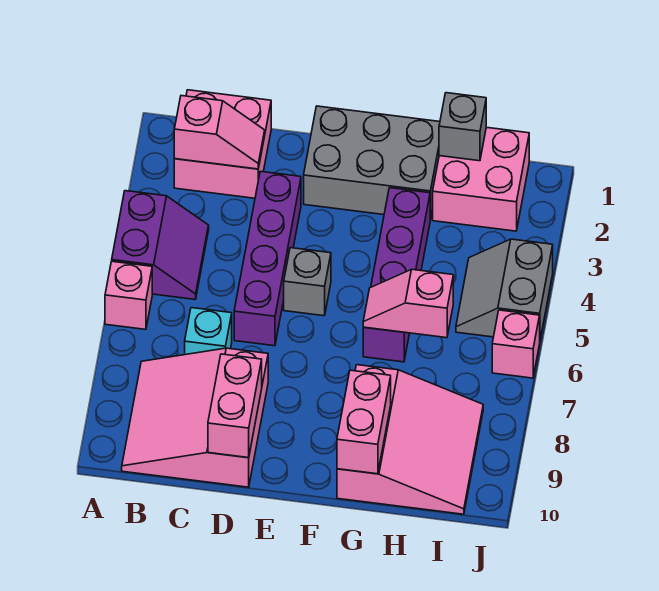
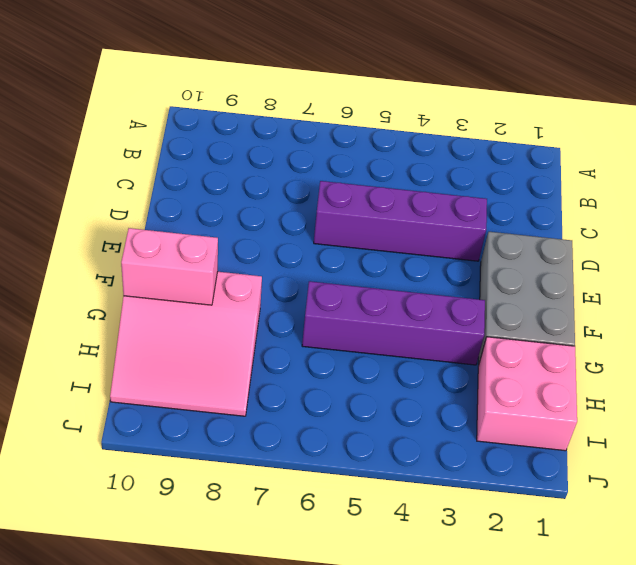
none -> purple 2x2 slope [112,191,209,299]
none -> pink 1x1 brick [105,261,152,329]
none -> pink 2x2 brick [174,90,271,198]

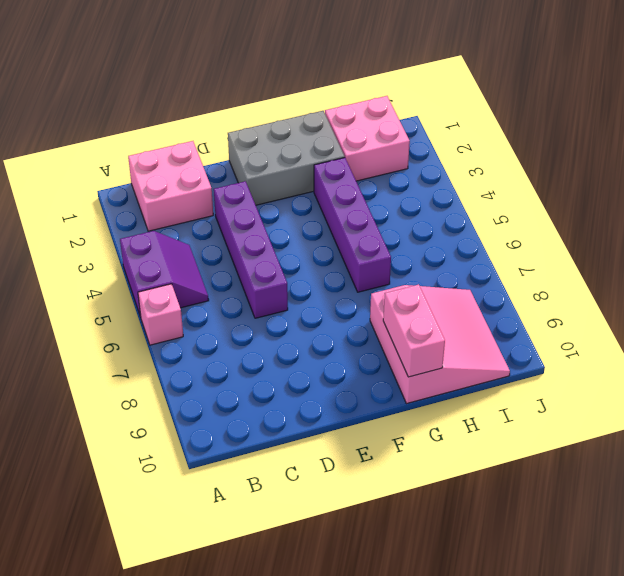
none -> pink 3x3 slope [122,348,268,487]
none -> cyan 1x1 brick [185,308,232,355]
none -> grey 1x1 brick [284,248,331,316]

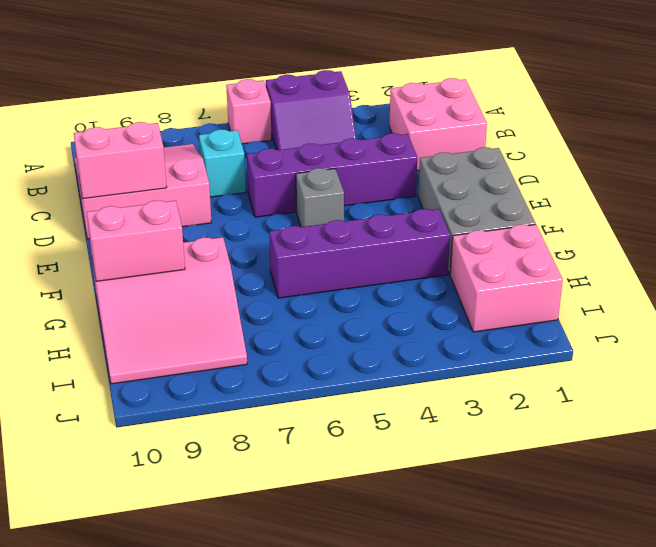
none -> grey 2x2 slope [456,239,553,339]
none -> pink 1x1 brick [492,310,540,378]
none -> pink 1x2 slope [174,96,265,169]

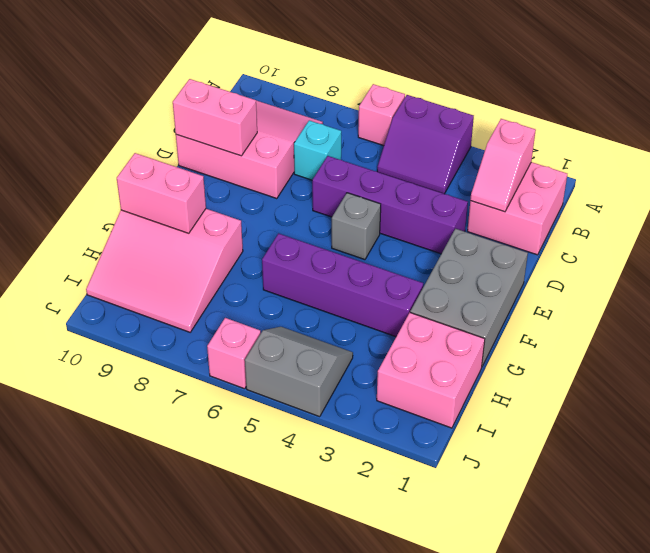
none -> pink 1x2 slope [363,269,453,338]
none -> grey 1x1 brick [439,93,486,161]

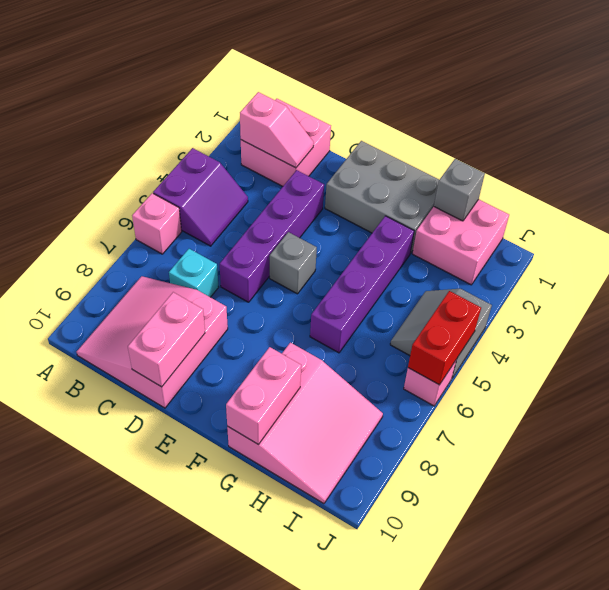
red 1x2 brick [408,291,481,385] -> none
none -> pink 1x2 slope [363,269,453,338]

